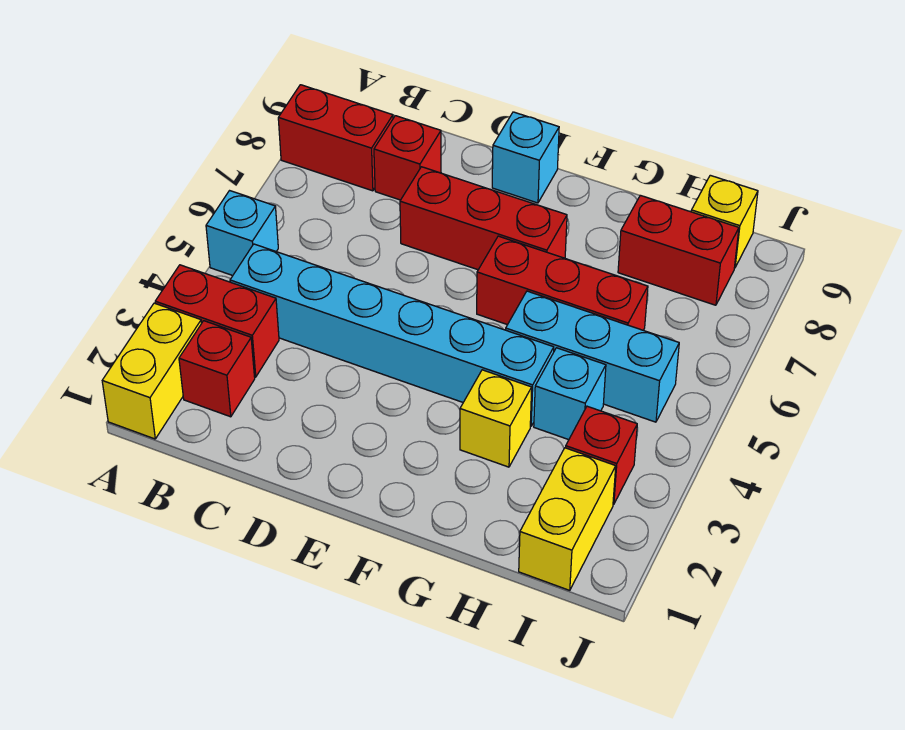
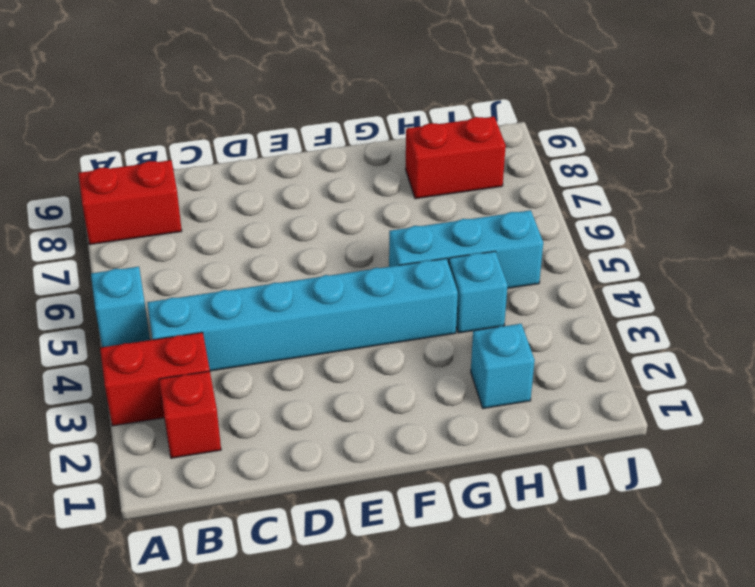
cyan 1x1 brick [471,324,535,408] -> cyan 1x1 brick moved to [492,112,559,203]
none -> yellow 1x2 brick [102,303,202,439]
none -> red 1x1 brick [374,116,441,200]
none -> red 1x3 brick [400,167,567,270]

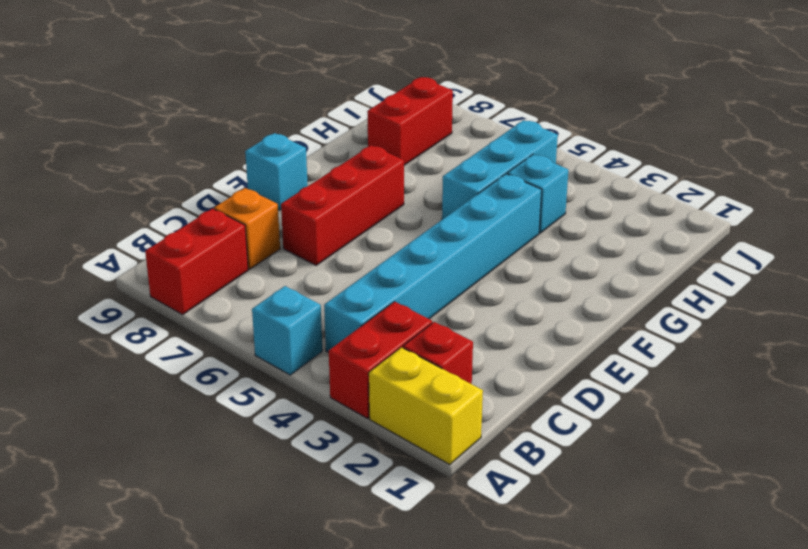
orange 1x1 brick [214,188,280,269] -> red 1x1 brick [374,116,441,200]
none -> red 1x3 brick [477,236,648,330]
none -> yellow 1x1 brick [460,370,532,467]
none -> yellow 1x2 brick [519,448,616,590]

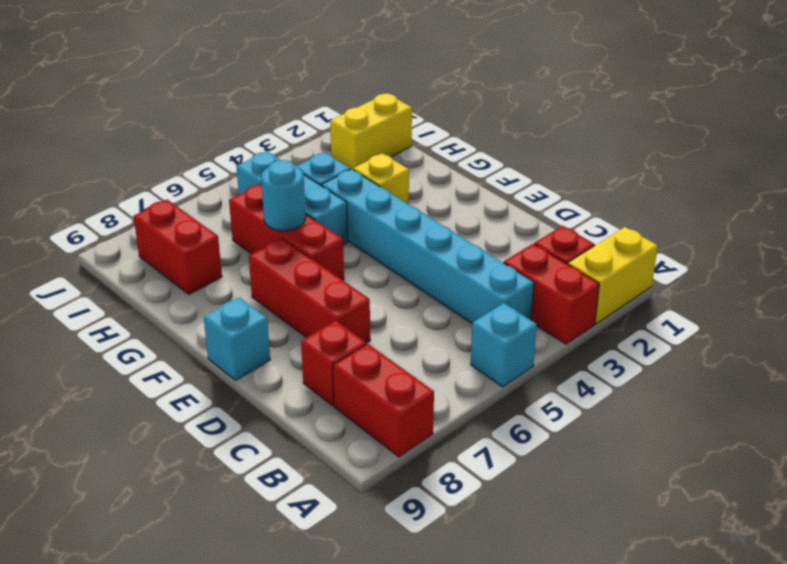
cyan 1x1 round brick [261,160,306,231] -> none
none -> red 1x1 brick [566,406,637,504]
none -> yellow 1x1 brick [691,175,758,268]

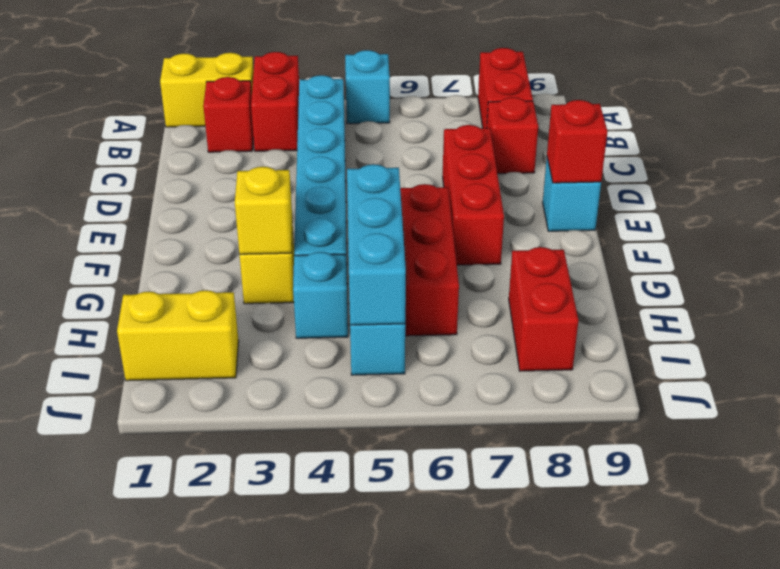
red 1x1 brick [547,100,607,183] -> red 1x1 brick moved to [566,406,637,504]
yellow 1x1 brick [235,167,293,254] -> yellow 1x1 brick moved to [691,175,758,268]
cyan 1x3 brick [347,164,406,325] -> none

